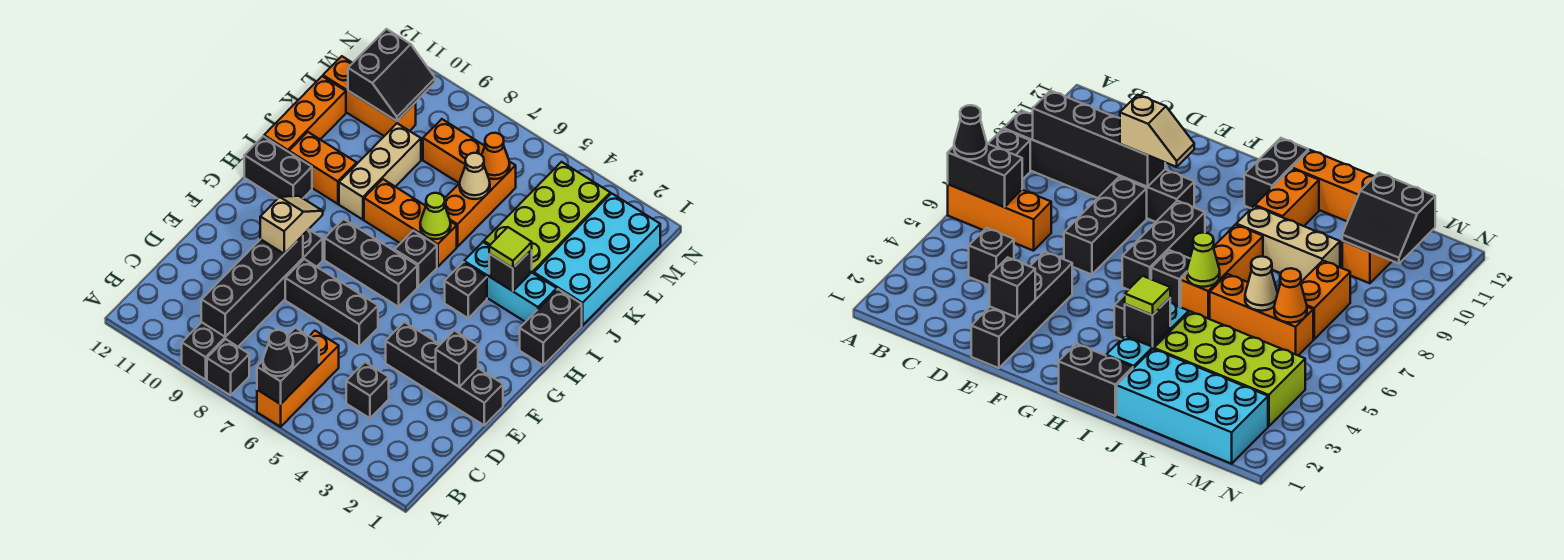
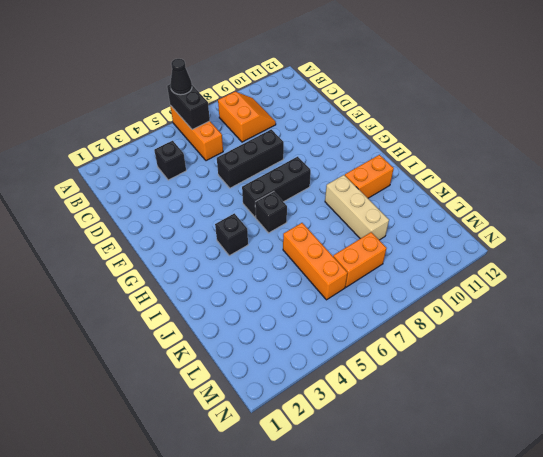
orange 2x2 slope [218,92,276,142] -> black 1x6 brick [182,229,323,380]
none -> black 1x1 brick [207,339,249,395]
none -> black 1x4 brick [386,322,503,425]
none -> black 1x2 brick [520,289,582,365]
none -> black 1x2 brick [244,136,312,199]

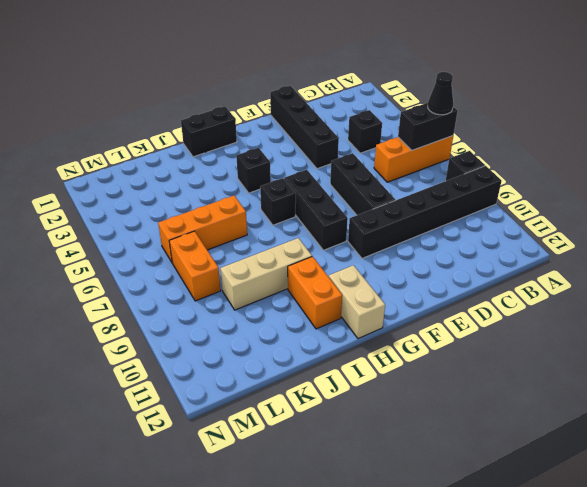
tan 1x2 brick [329,265,385,339] -> black 1x2 brick [244,136,312,199]
none -> cyan 1x3 brick [464,242,557,322]
none -> orange 1x3 brick [364,179,457,267]
none -> orange 1x3 brick [264,76,346,152]
none -> cyan 2x4 brick [534,193,660,325]

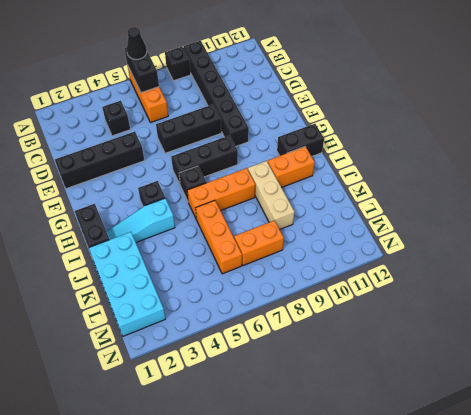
cyan 1x3 slope [106,198,175,242] -> cyan 1x3 brick [464,242,557,322]
none -> orange 1x3 brick [264,76,346,152]
none -> lime 2x4 brick [484,162,610,274]
none -> orange 1x3 brick [323,56,416,136]
none -> black 1x4 brick [201,236,303,337]

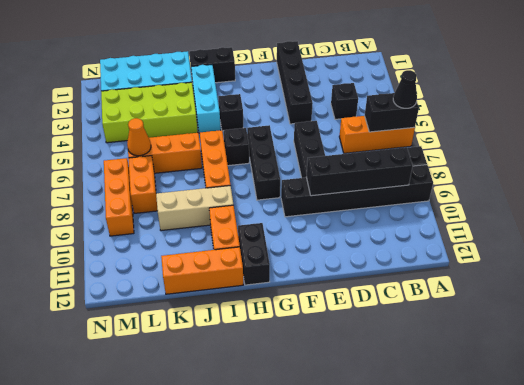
orange 1x3 brick [104,158,134,236] -> orange 1x3 brick moved to [323,56,416,136]
none -> black 1x1 brick [436,330,478,387]
none -> black 1x1 brick [489,250,532,291]
none -> lime 1x1 cone [420,193,451,239]
none -> tan 1x1 cone [460,153,490,199]

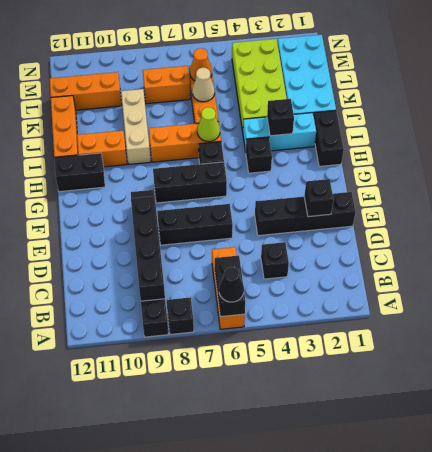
none -> black 2x2 slope [348,29,435,121]
none -> tan 1x2 slope [260,196,323,254]
none -> lime 1x1 tile [489,227,532,268]

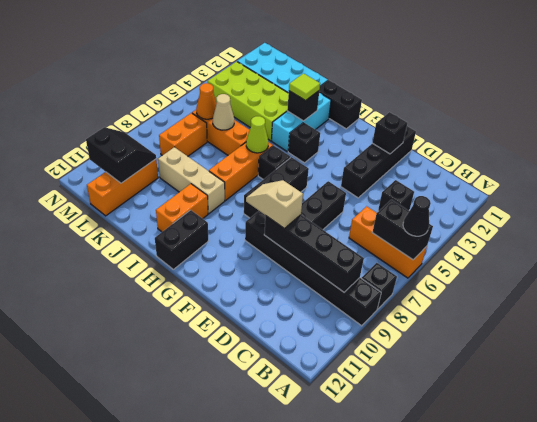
none -> orange 1x3 brick [264,76,346,152]

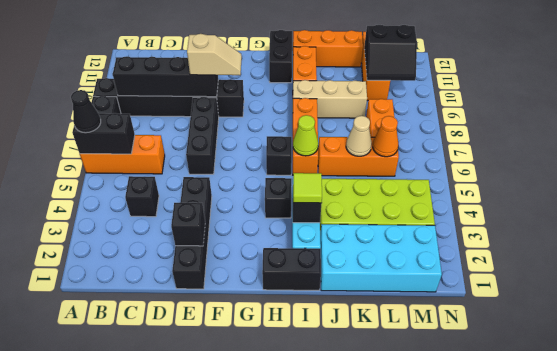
none -> black 1x3 brick [325,219,417,307]

